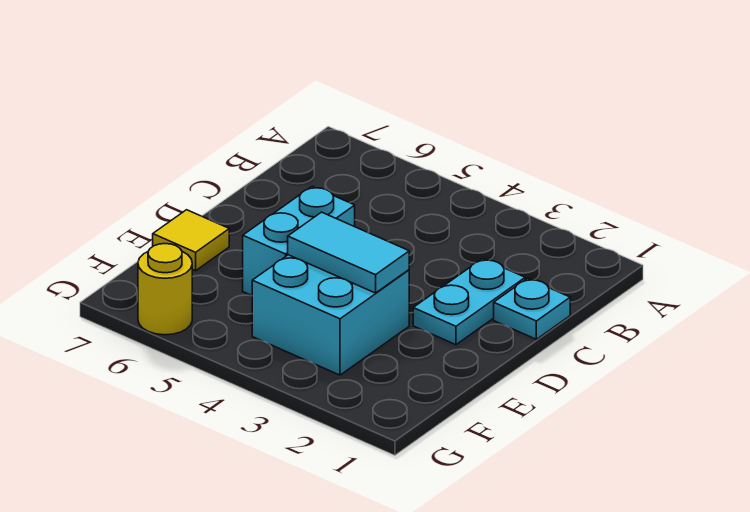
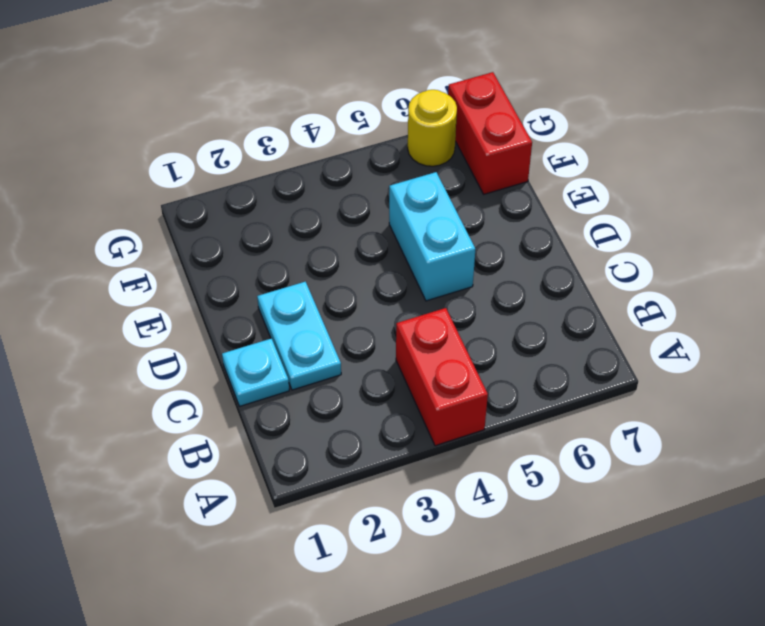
red 1x2 brick [396,308,488,446] -> none
red 1x2 brick [448,72,532,194] -> none
none -> cyan 2x2 brick [252,255,409,375]
none -> yellow 1x1 tile [153,210,229,271]

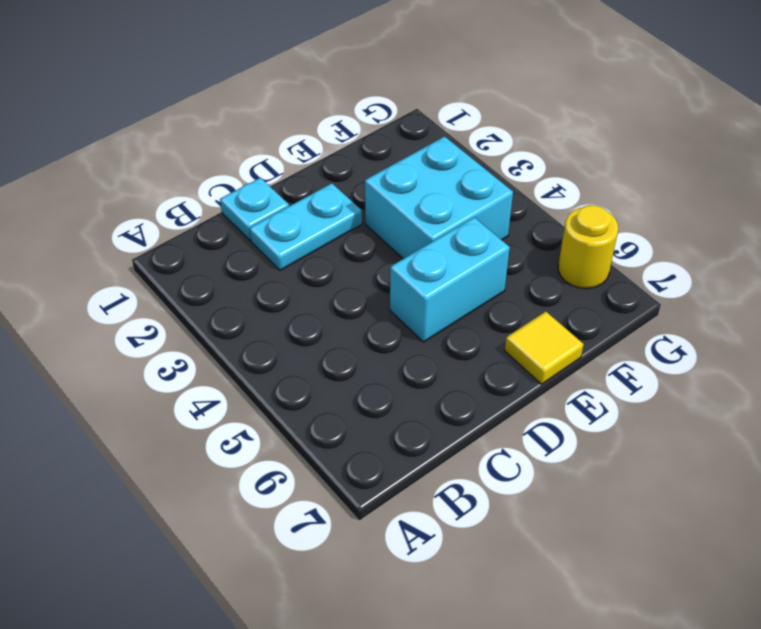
none -> cyan 1x2 tile [288,212,409,293]

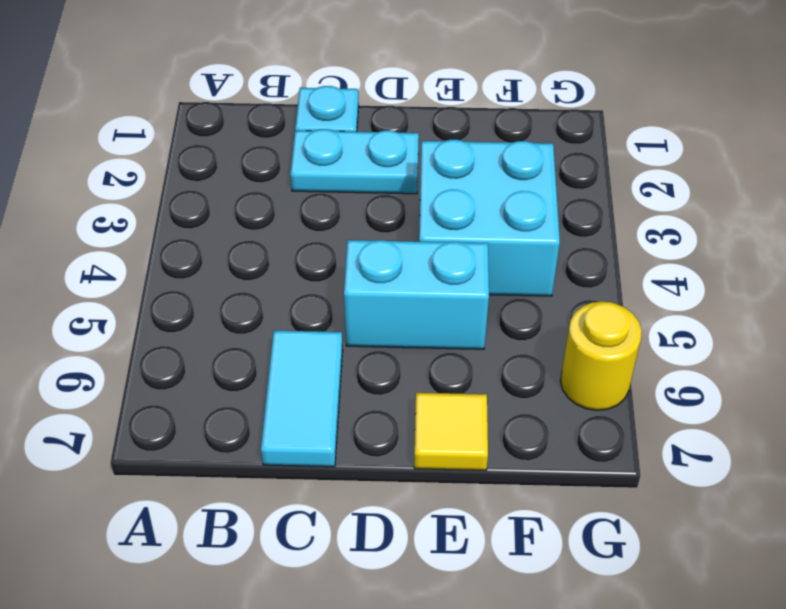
cyan 1x2 tile [261,331,343,467] -> cyan 1x2 tile moved to [288,212,409,293]

